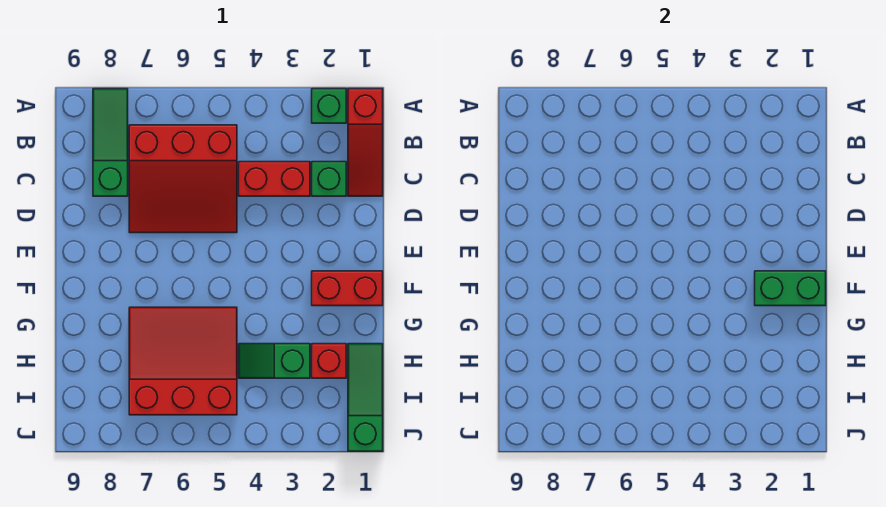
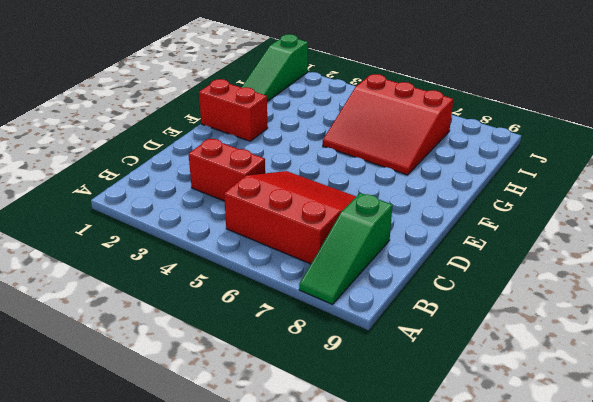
none -> red 1x3 slope [348,89,383,196]
none -> green 1x1 brick [312,89,346,123]
none -> green 1x1 brick [312,162,346,196]

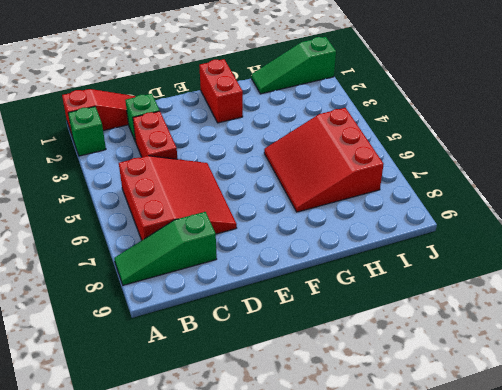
none -> red 1x1 brick [312,344,346,378]
none -> green 1x2 slope [239,344,310,378]
none -> green 1x2 brick [755,271,826,306]

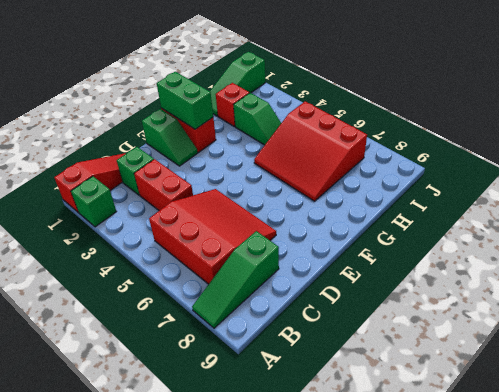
green 1x2 slope [142,109,198,166] -> none

